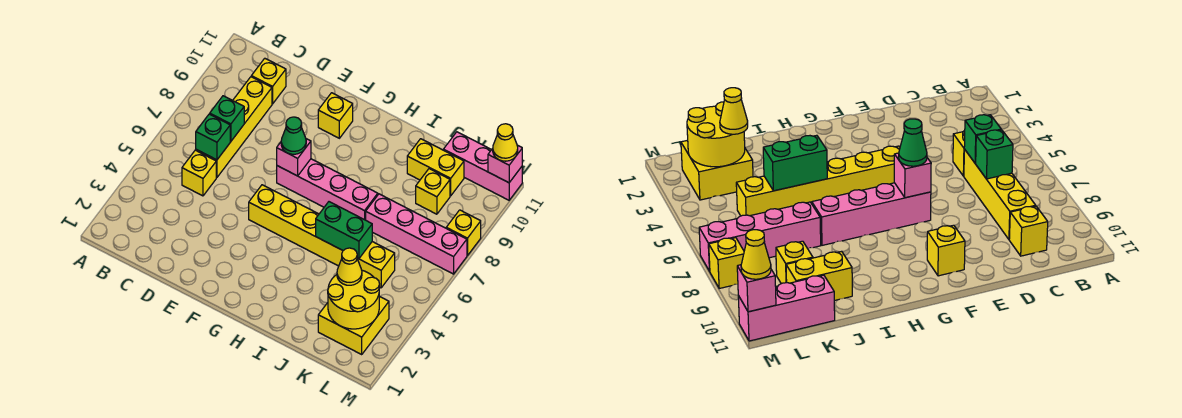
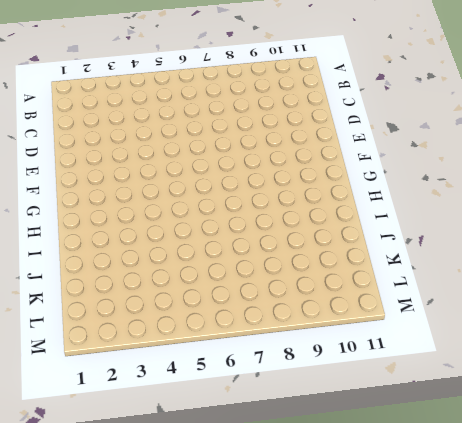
none -> yellow 1x1 brick [182,150,216,196]
none -> yellow 1x4 brick [196,77,272,177]
none -> yellow 1x1 brick [251,58,286,104]

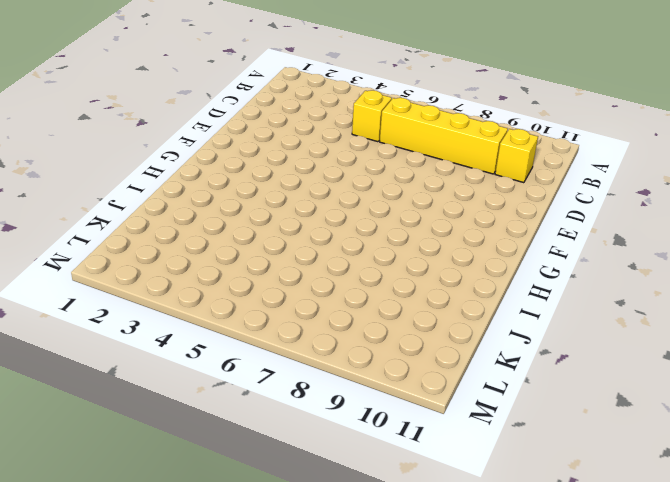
none -> yellow 1x6 brick [249,185,395,288]
none -> pink 1x4 brick [277,159,378,220]
none -> yellow 1x1 brick [318,93,353,138]

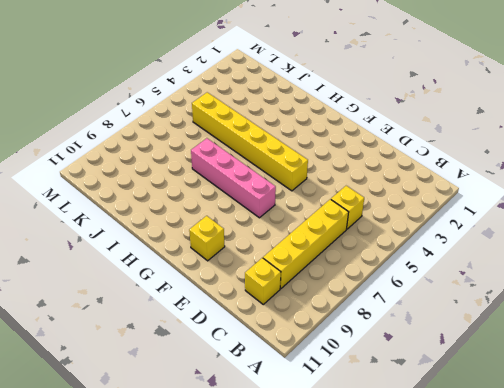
none -> pink 1x4 brick [366,194,467,274]
none -> yellow 1x2 brick [407,139,464,196]
none -> yellow 2x2 brick [318,296,389,354]

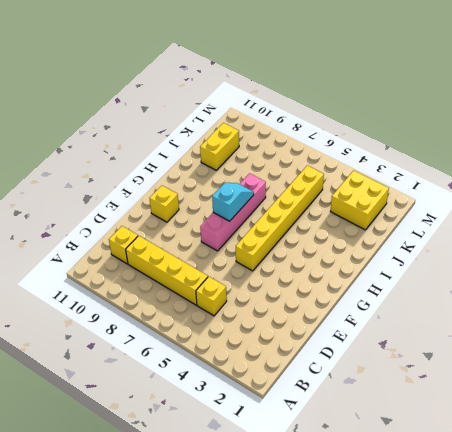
cyan 1x2 slope [212,183,254,221] -> none
none -> pink 1x4 brick [366,194,467,274]
none -> yellow 1x1 brick [416,169,450,214]
none -> pink 1x3 brick [443,132,522,200]

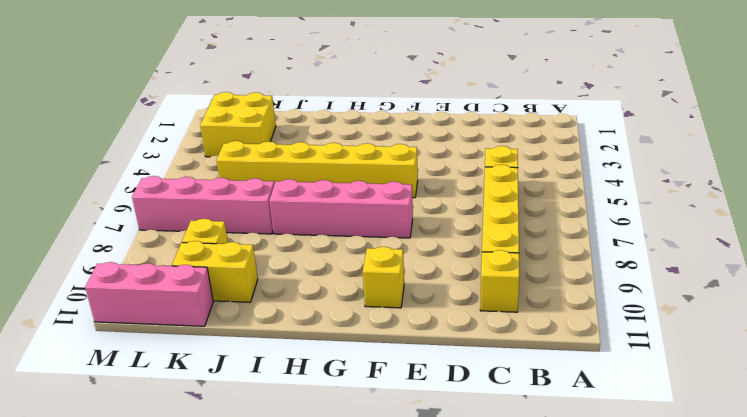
none -> yellow 1x1 brick [446,210,481,256]
none -> green 1x1 brick [196,114,230,160]
none -> green 1x1 brick [210,96,244,141]

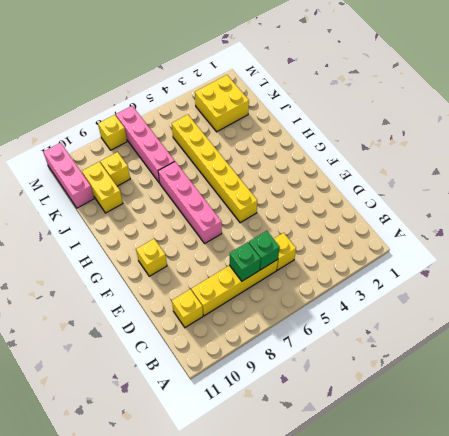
none -> pink 1x1 brick [277,139,311,176]
none -> green 1x2 brick [316,202,372,259]
none -> yellow 2x2 round brick [328,270,380,329]

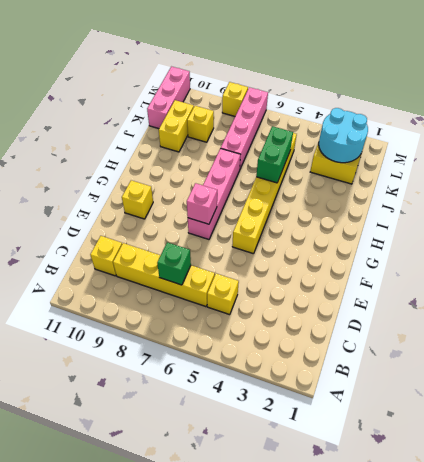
cyan 2x2 round brick [319,108,368,163] -> yellow 2x2 round brick [328,270,380,329]
none -> green 1x1 brick [196,114,230,160]
none -> pink 1x1 brick [488,145,522,183]
none -> green 1x1 cone [281,117,306,154]

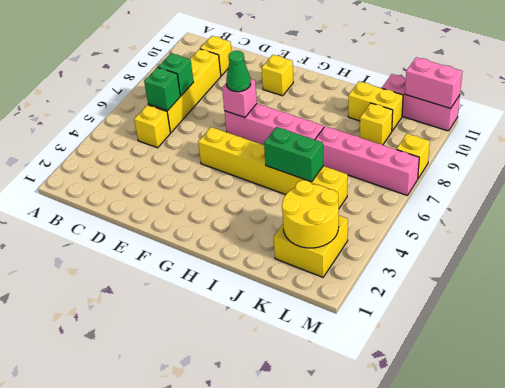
pink 1x2 brick [405,57,463,109] -> pink 1x1 brick [488,145,522,183]
none -> yellow 1x1 cone [337,248,362,285]
none -> yellow 1x1 cone [493,124,518,161]

